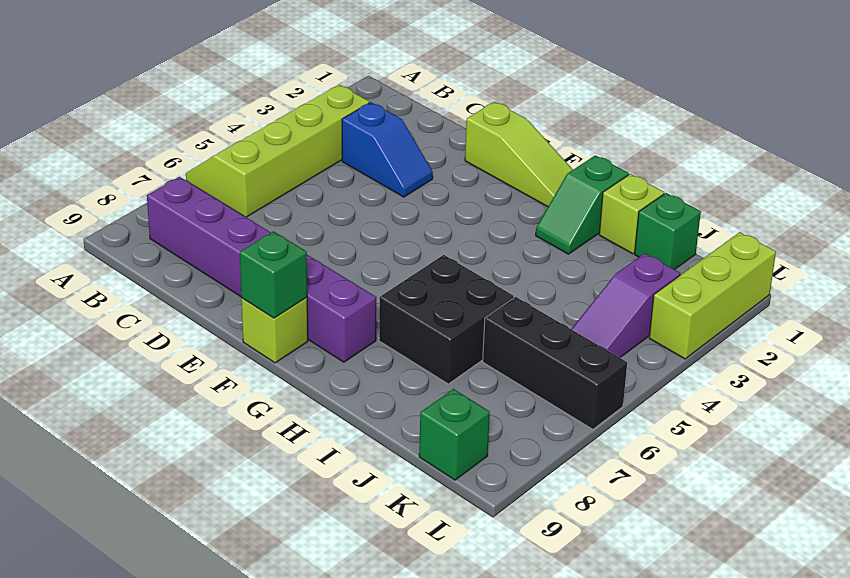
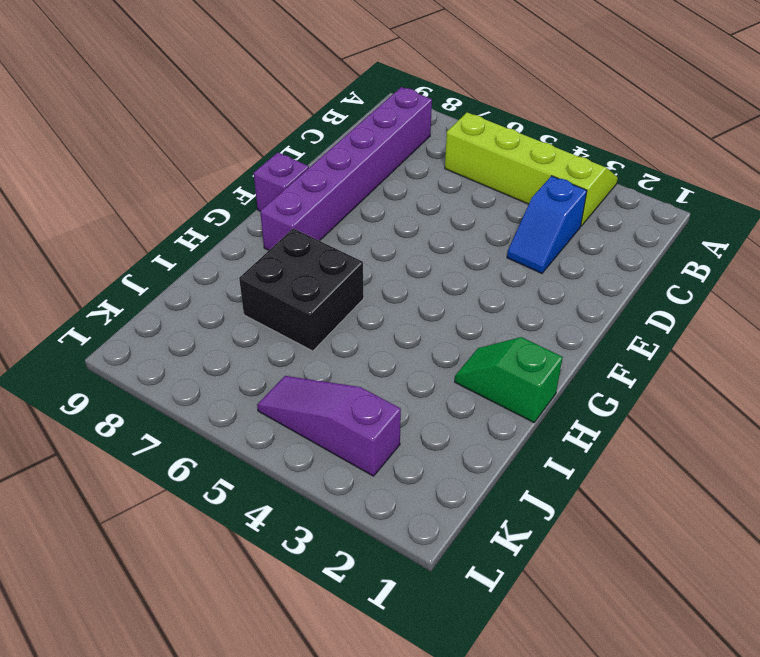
purple 1x1 brick [254,153,309,211] -> lime 1x1 brick [241,298,308,363]
none -> lime 1x3 slope [465,102,573,207]
none -> lime 1x1 brick [599,174,664,254]
none -> green 1x1 brick [635,193,701,270]

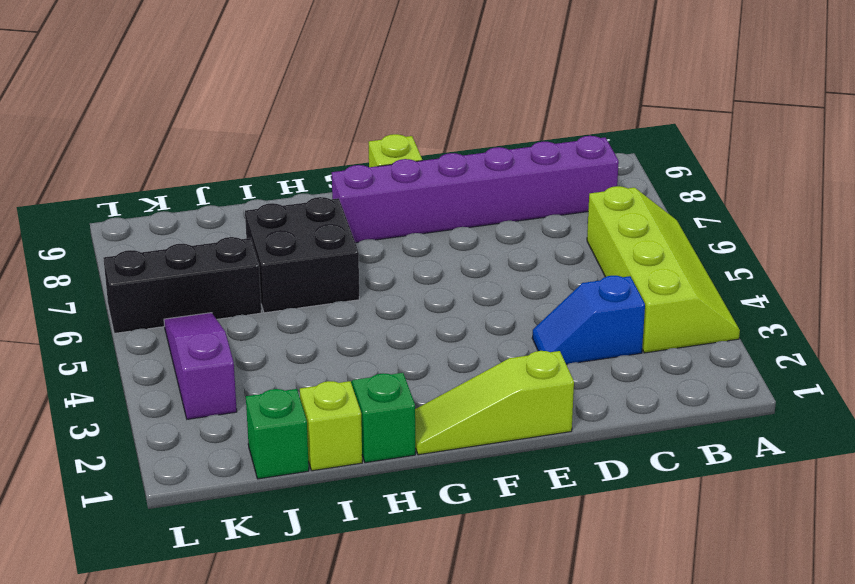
none -> green 1x1 brick [419,389,490,480]
none -> lime 1x3 brick [649,232,776,359]
none -> green 1x1 brick [240,231,307,318]

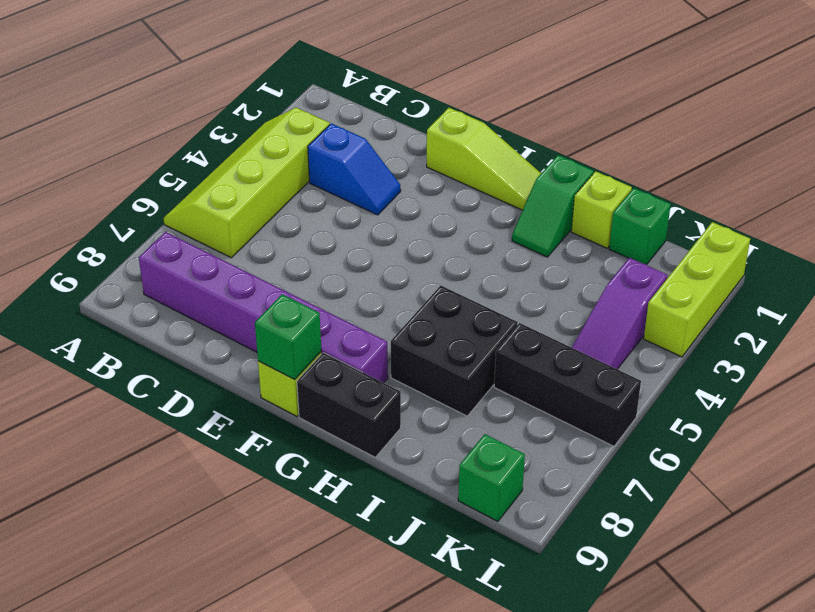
black 1x2 brick [297,353,401,457] -> none

